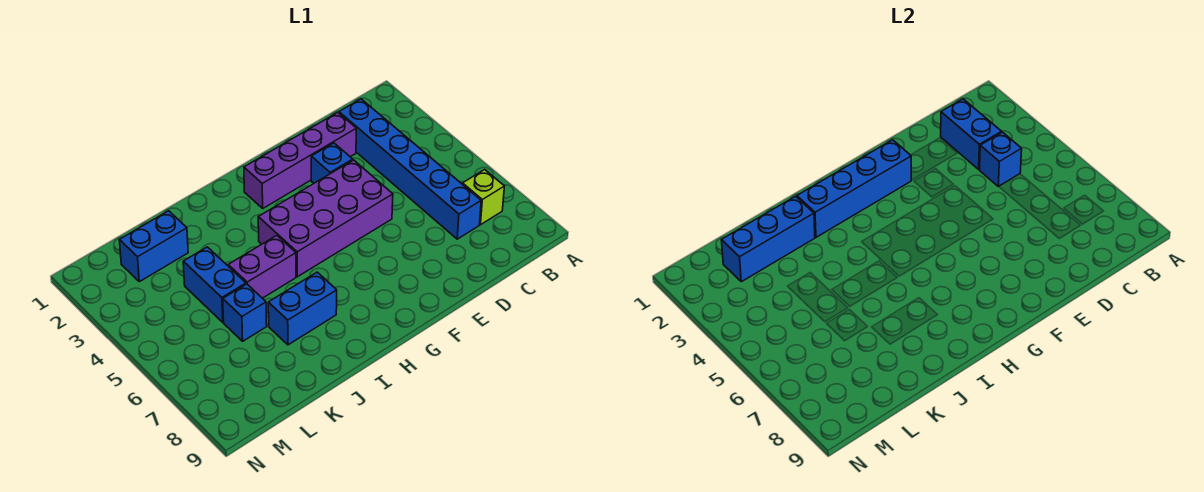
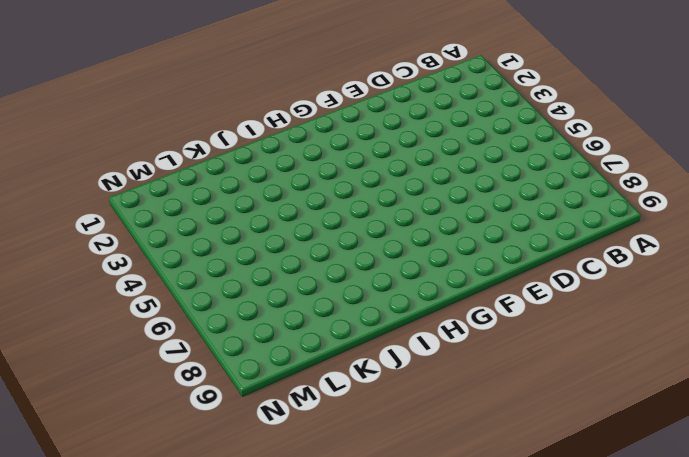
none -> lime 1x1 brick [463,170,504,225]
none -> blue 1x6 brick [339,99,481,239]
none -> purple 1x4 brick [244,113,356,208]

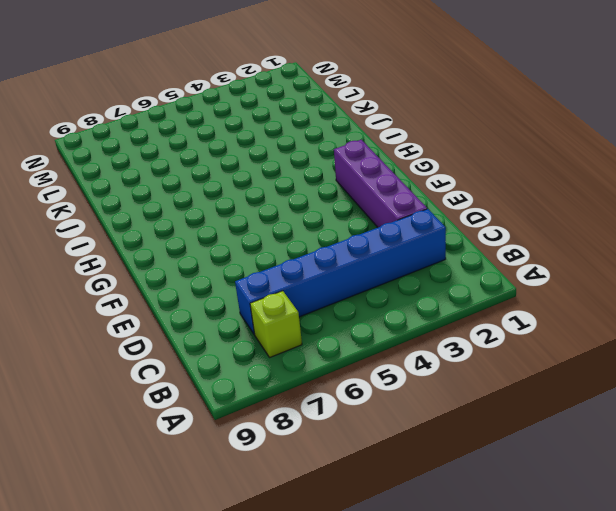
none -> blue 1x1 brick [311,143,353,183]
none -> purple 2x4 brick [258,160,393,277]
none -> purple 1x2 brick [228,236,296,298]

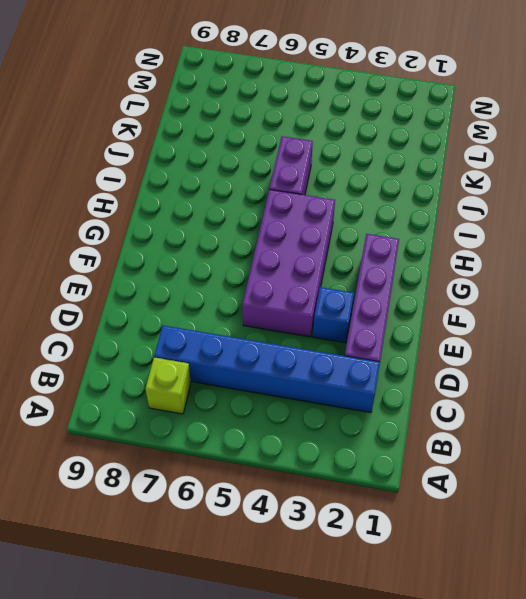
none -> blue 1x2 brick [268,272,337,345]
none -> blue 1x2 brick [119,211,188,282]
none -> blue 1x2 brick [183,247,246,322]

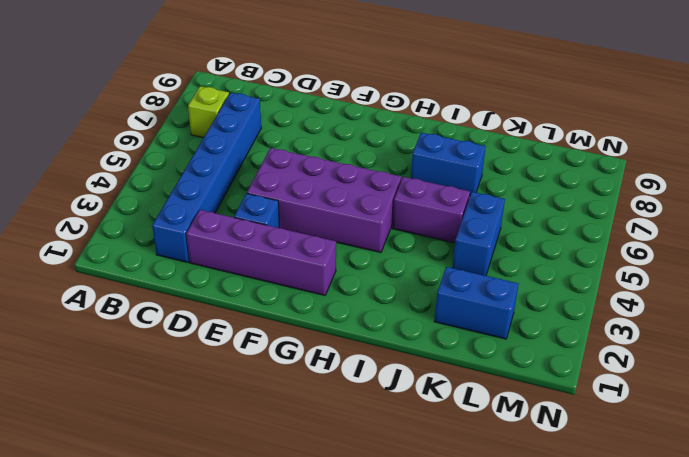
none -> blue 1x1 brick [223,284,267,341]
none -> blue 1x2 brick [941,99,1002,169]
none -> blue 1x1 brick [979,132,1022,187]

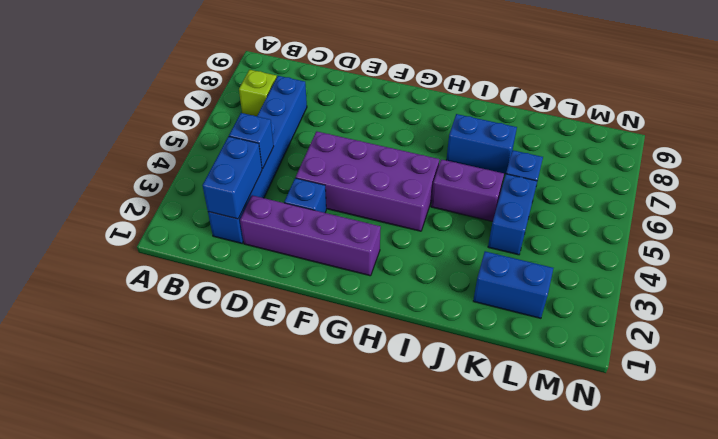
none -> blue 1x4 brick [797,140,911,237]
none -> blue 1x3 brick [721,196,815,282]

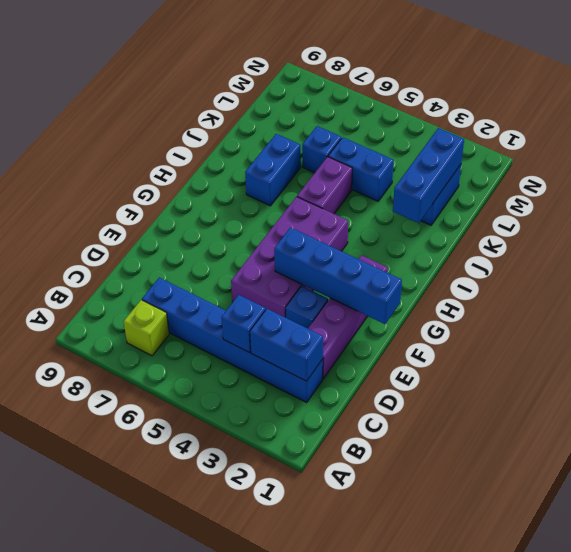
blue 1x4 brick [274,228,402,324] -> blue 1x4 brick turned to [797,140,911,237]

